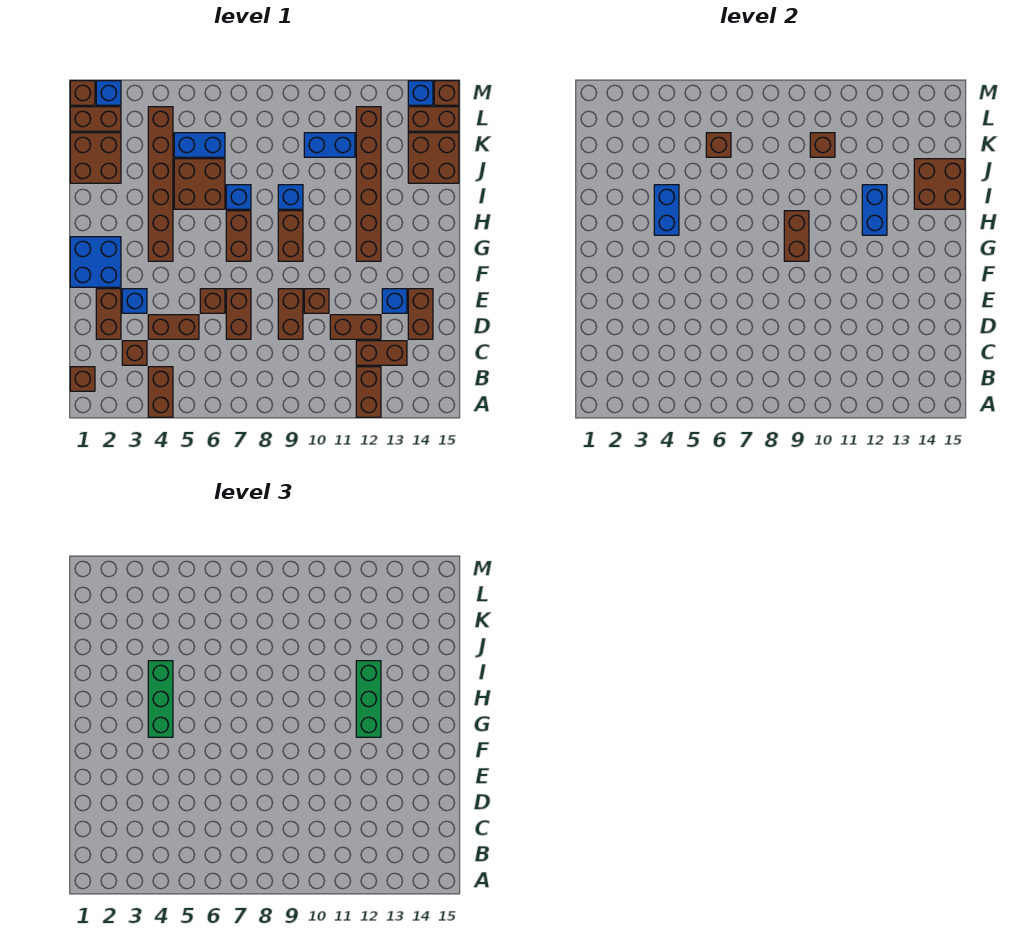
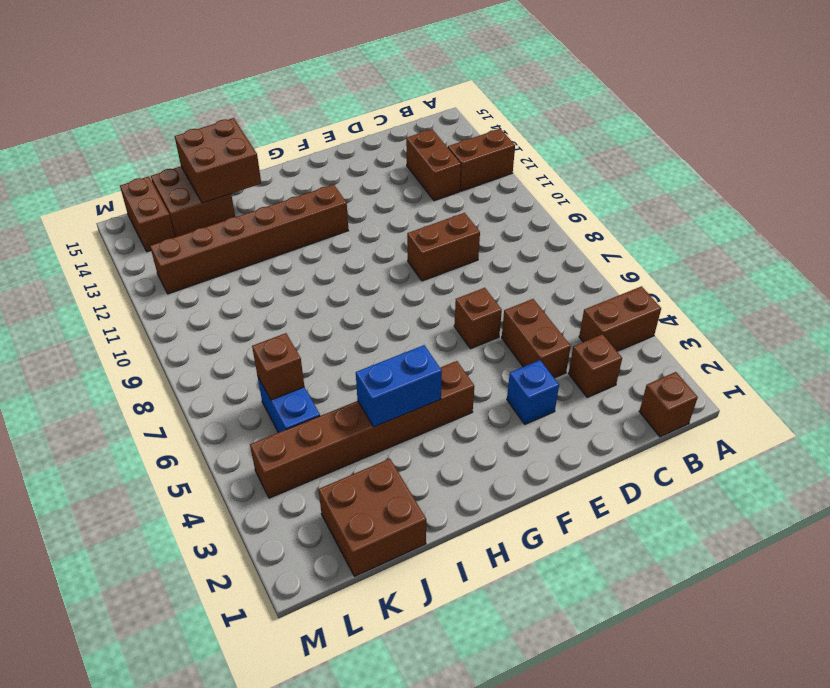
none -> brown 1x2 brick [96,289,121,339]
none -> brown 1x2 brick [226,289,251,339]
none -> brown 1x2 brick [330,315,381,339]
none -> brown 1x2 brick [408,289,433,339]

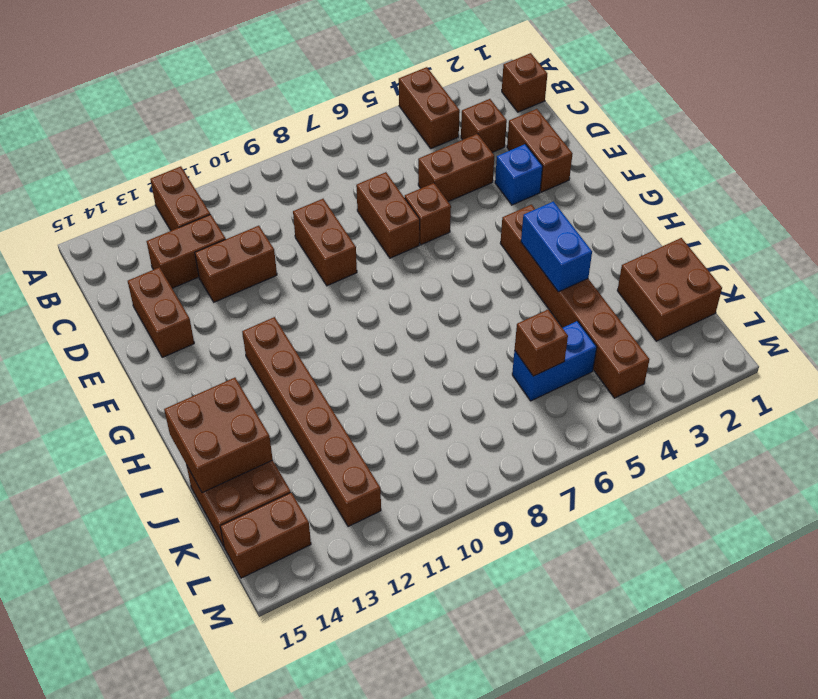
none -> brown 1x1 brick [304,289,329,313]
none -> blue 1x1 brick [382,289,407,313]
none -> blue 2x2 brick [70,237,121,287]
none -> brown 1x2 brick [226,211,251,261]

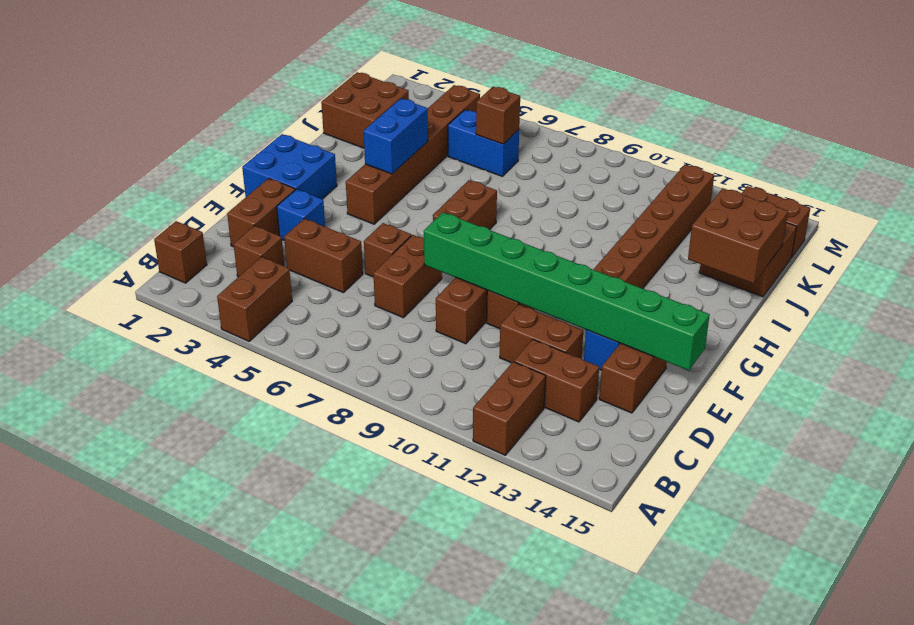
green 1x8 brick [424,212,710,370] -> none
none -> brown 1x2 brick [278,211,303,261]
none -> brown 2x2 brick [174,159,225,209]
none -> blue 1x1 brick [226,185,251,209]
none -> blue 1x1 brick [278,185,303,209]

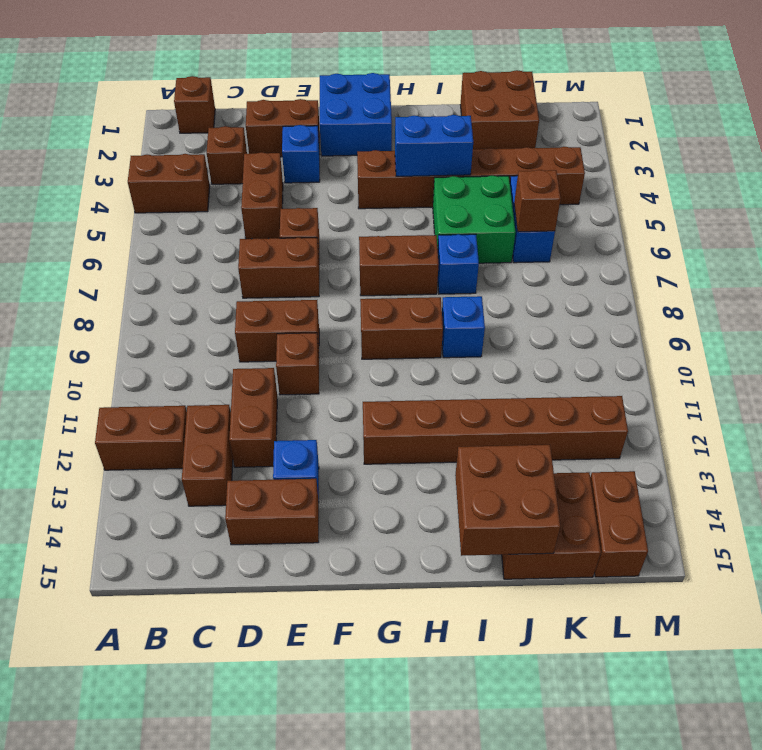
green 2x2 brick [433,176,516,263] -> brown 2x2 brick [174,159,225,209]
none -> blue 1x2 brick [304,133,355,157]
none -> brown 1x2 brick [70,107,121,131]
none -> brown 1x1 brick [70,81,95,105]
none -> blue 1x1 brick [96,81,121,105]

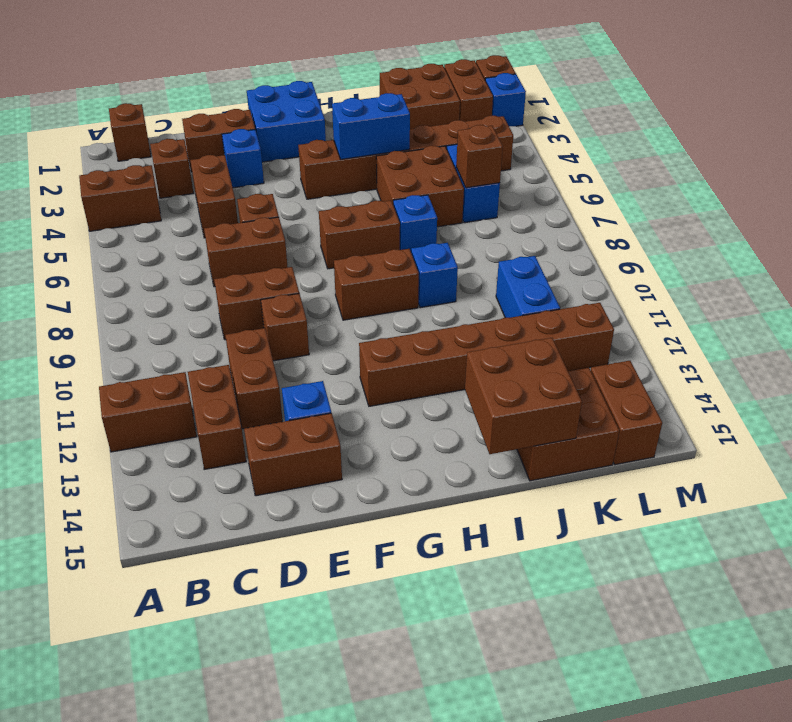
none -> blue 1x1 brick [408,81,433,105]
none -> brown 1x1 brick [434,81,459,105]
none -> brown 1x2 brick [784,211,809,261]
none -> blue 1x2 brick [862,185,887,235]

